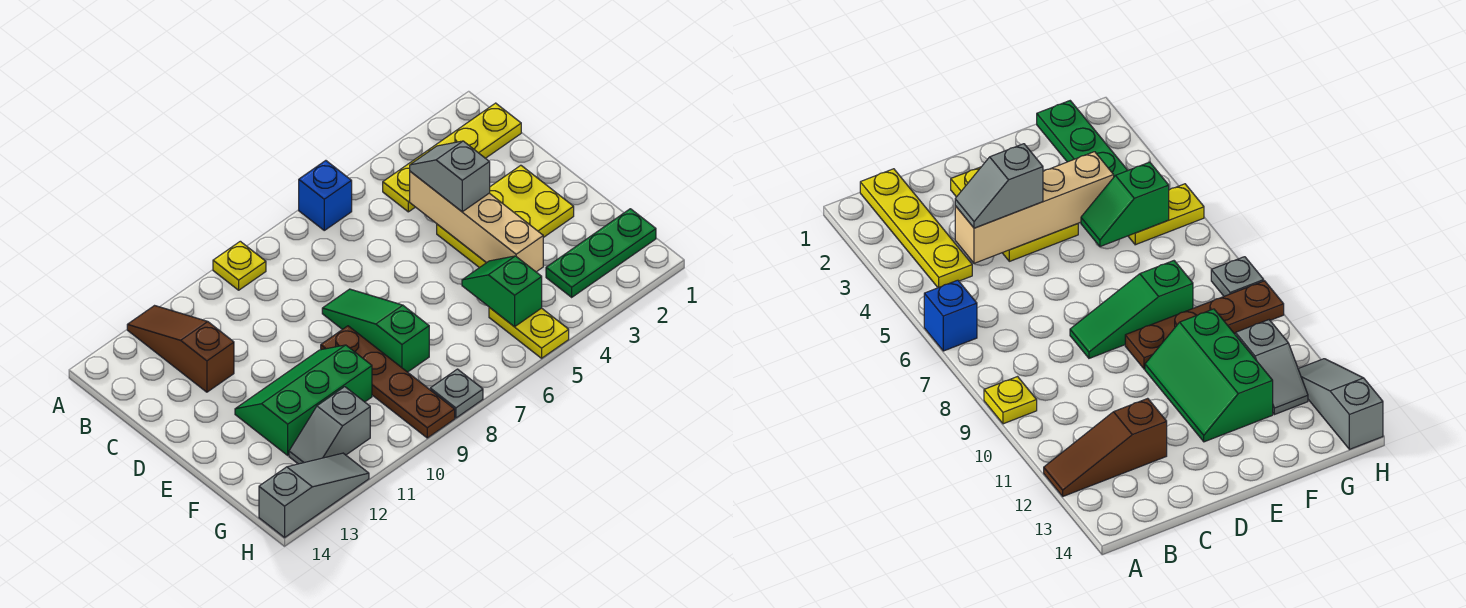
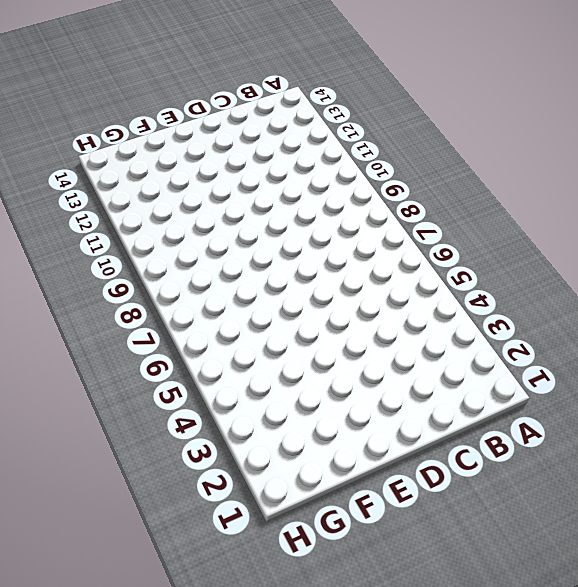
none -> blue 1x1 brick [299,161,352,230]
none -> yellow 1x1 plate [213,241,266,290]
none -> brown 1x3 slope [127,306,234,392]

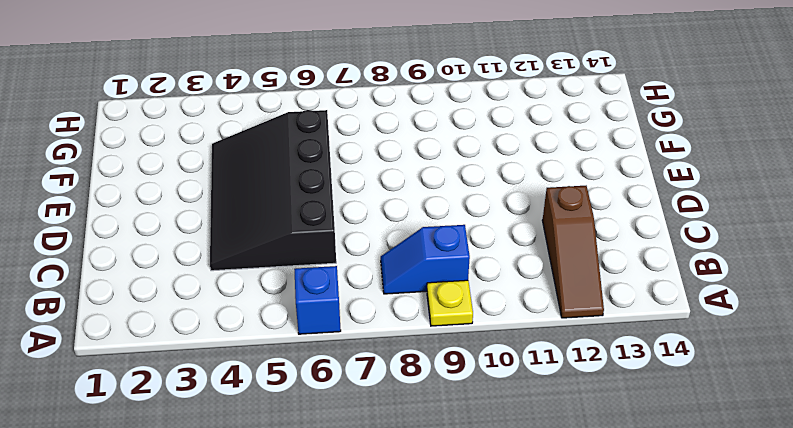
blue 1x2 slope [381,225,470,294] -> none
black 3x4 slope [210,110,336,271] -> yellow 2x3 plate [437,165,574,268]
none -> yellow 1x4 plate [383,103,521,212]
none -> green 1x3 slope [322,289,429,372]
none -> brown 1x4 plate [321,326,455,438]

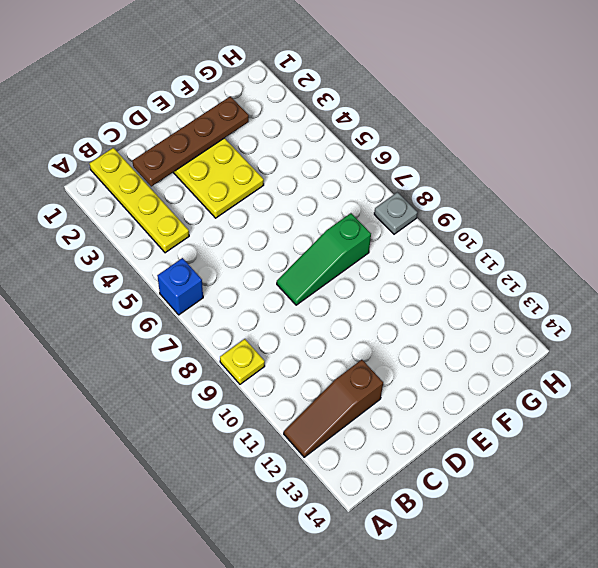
brown 1x4 plate [133,96,249,186] -> brown 1x4 plate moved to [321,326,455,438]
none -> green 2x3 slope [235,345,372,455]
none -> green 1x3 plate [546,209,656,297]
none -> yellow 1x2 plate [489,307,569,358]

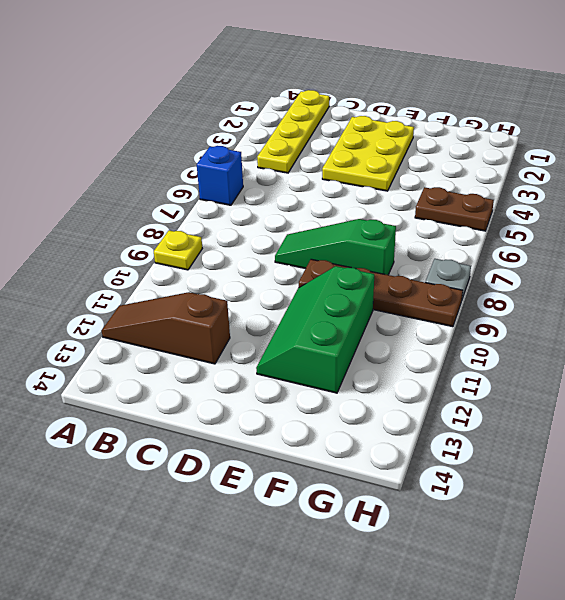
brown 1x2 plate [415,187,494,231] -> yellow 1x2 plate [489,307,569,358]
none -> green 1x3 plate [546,209,656,297]
none -> grey 1x2 slope [289,387,370,464]
none -> grey 1x3 slope [259,453,369,537]

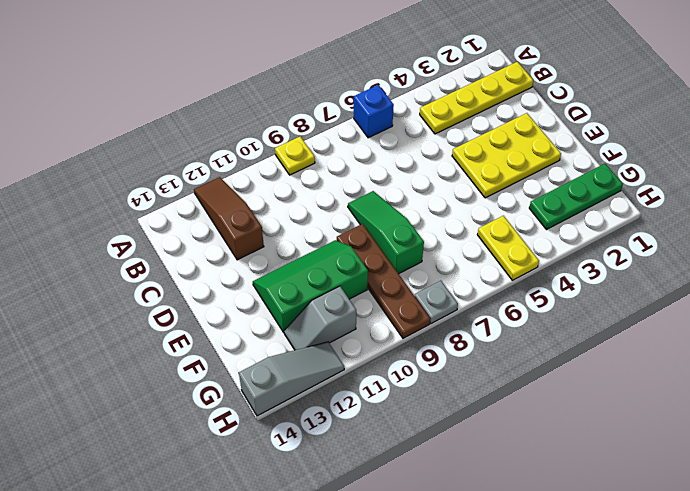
none -> tan 1x4 brick [410,171,543,272]
none -> green 1x2 slope [462,256,542,327]
none -> grey 1x2 slope [410,141,490,212]

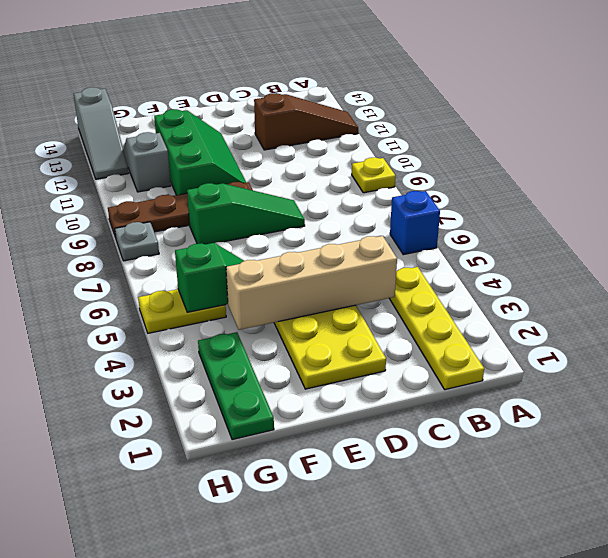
none -> grey 1x2 slope [410,141,490,212]

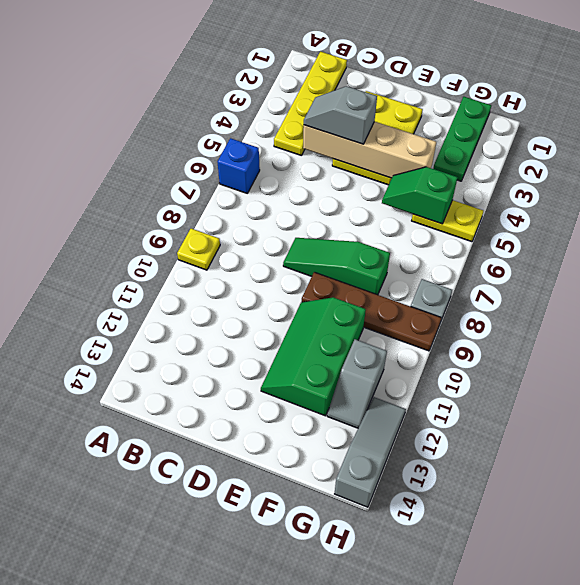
none -> brown 1x3 slope [127,306,234,392]

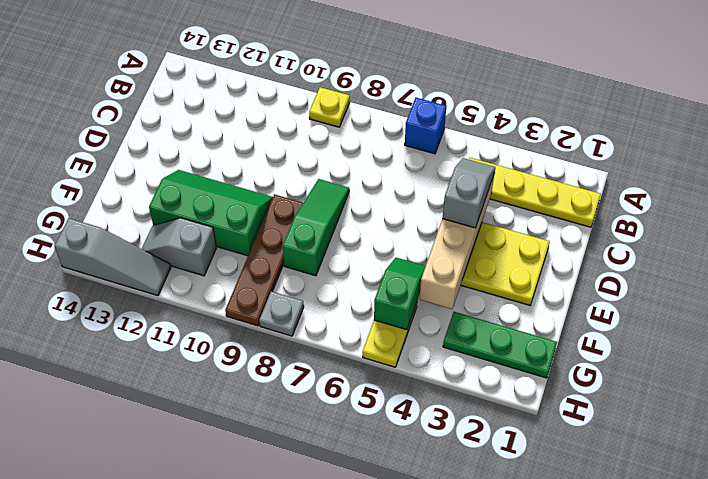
none -> brown 1x3 slope [127,306,234,392]

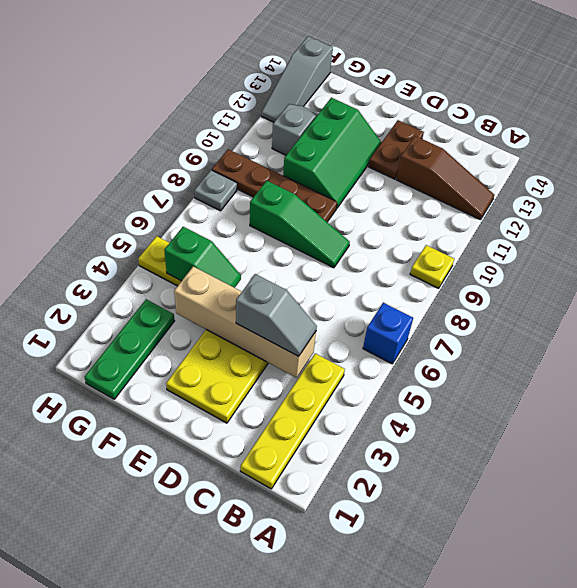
brown 1x2 plate [369,120,424,179] -> none

